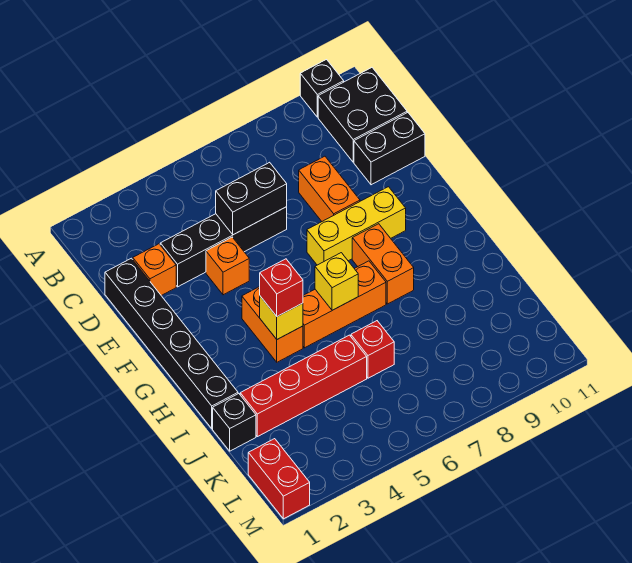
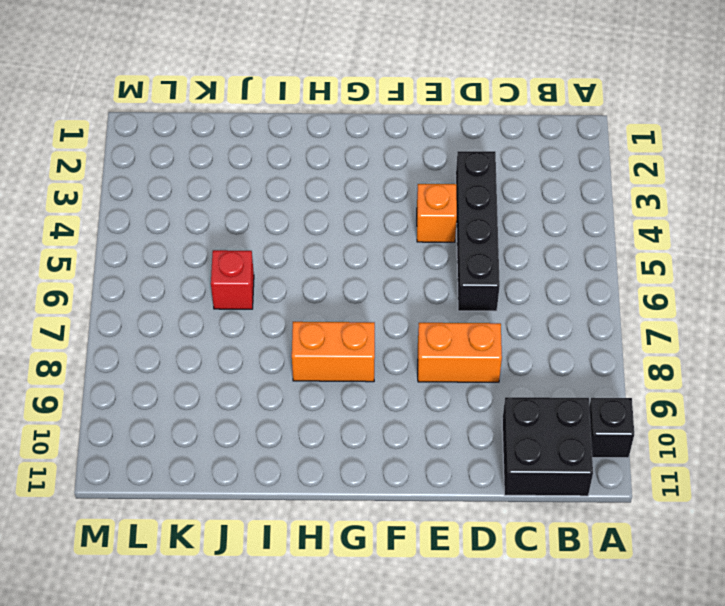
none -> black 1x6 brick [105,258,238,429]
none -> orange 1x1 brick [133,244,176,296]
none -> black 1x2 brick [354,113,425,185]

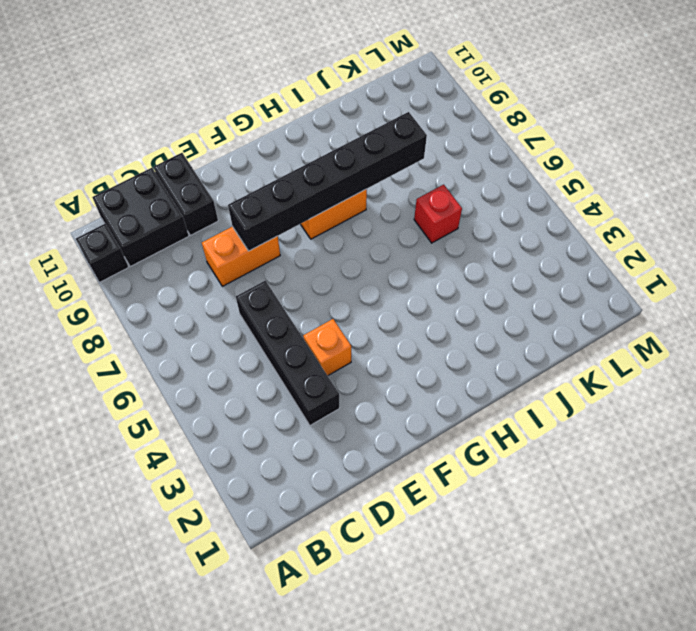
black 1x6 brick [228,112,427,251] -> black 1x6 brick moved to [105,258,238,429]
none -> orange 1x1 brick [133,244,176,296]
none -> yellow 1x3 brick [307,187,406,265]
none -> orange 1x2 brick [242,287,303,362]

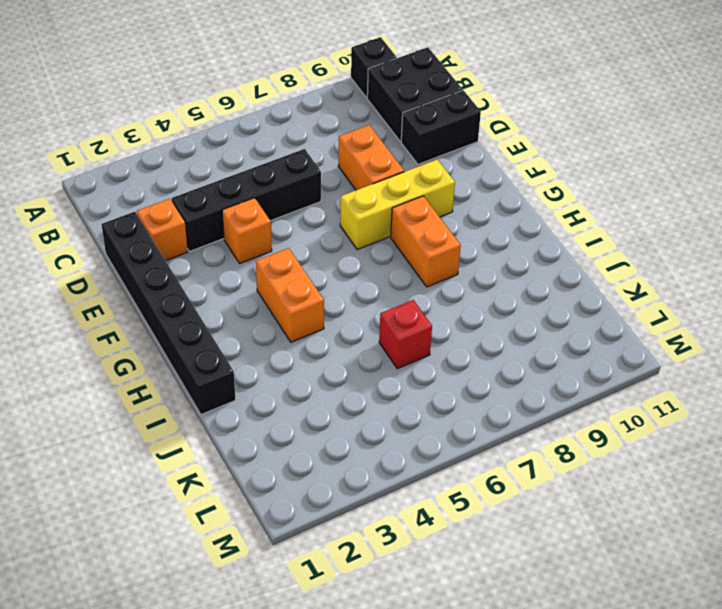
none -> orange 1x3 brick [303,261,386,348]
none -> black 1x1 brick [213,394,256,451]
none -> red 1x4 brick [240,335,367,437]

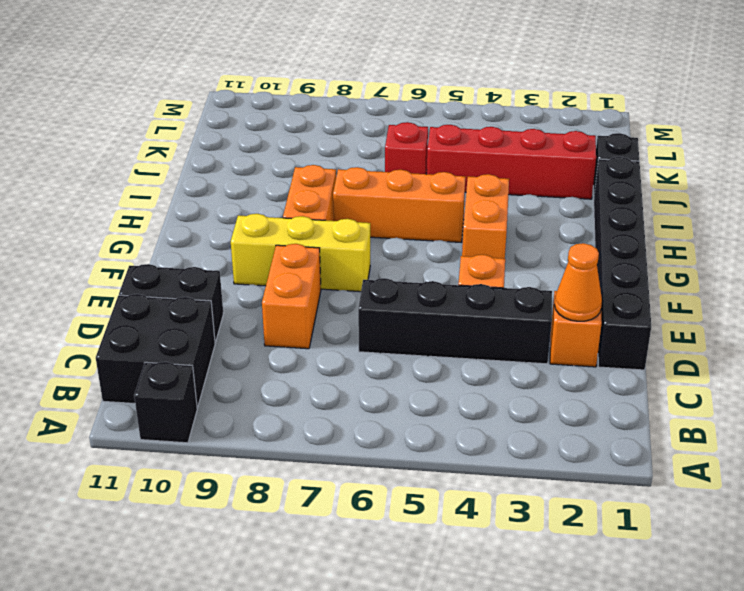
orange 1x1 cone [554,243,602,321] -> none
none -> red 1x2 brick [248,439,310,519]
none -> black 1x2 brick [216,162,287,235]
none -> yellow 1x1 brick [260,296,303,339]

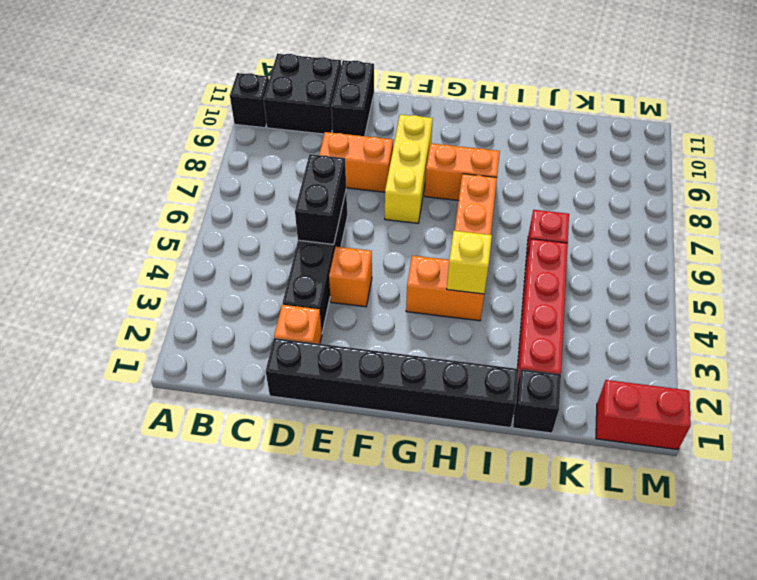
none -> yellow 1x1 brick [315,253,358,310]
none -> red 1x1 brick [260,259,303,316]

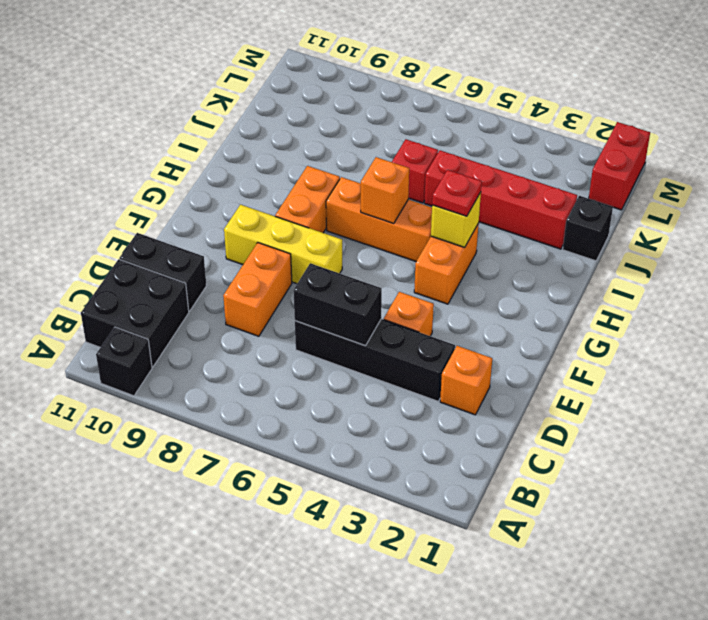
red 1x1 plate [432,170,482,216] -> red 1x1 brick [260,259,303,316]
orange 1x1 brick [361,157,409,224] -> yellow 1x1 brick [315,253,358,310]
none -> black 1x6 brick [105,258,238,429]

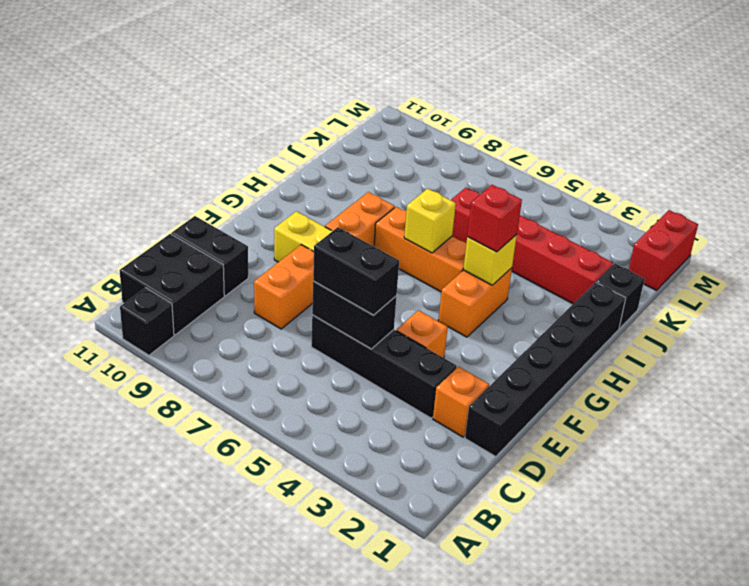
black 1x2 brick [313,227,399,315] -> none

